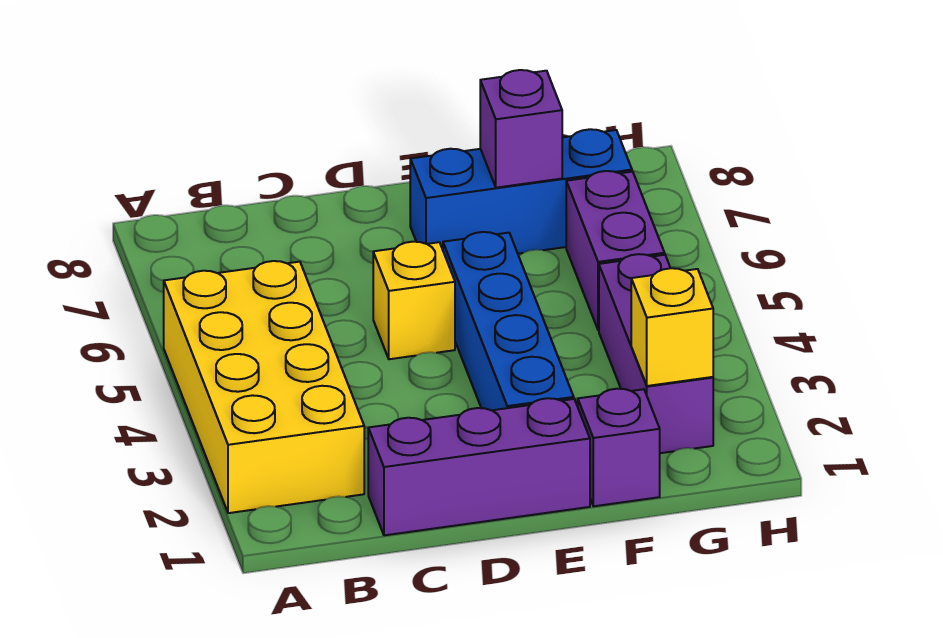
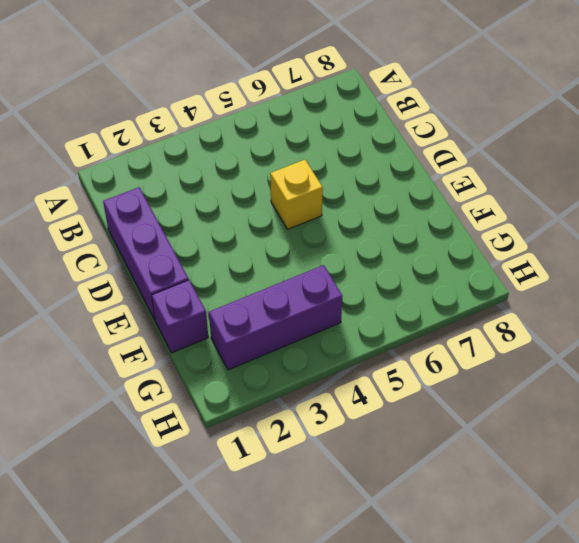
none -> yellow 2x4 brick [164,261,364,513]
none -> blue 1x4 brick [443,232,574,410]

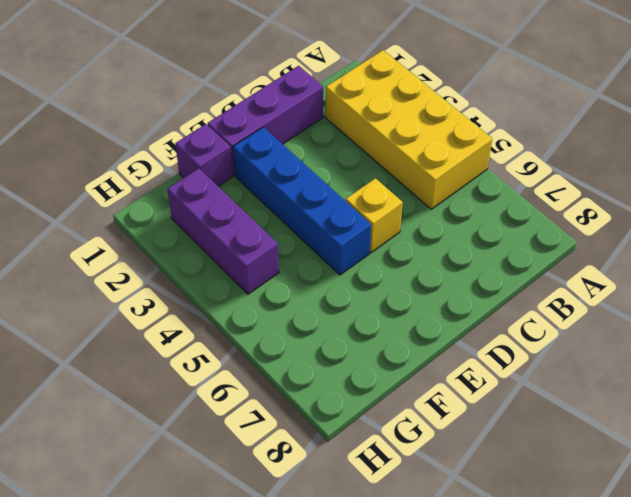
none -> blue 1x3 brick [410,129,632,254]
none -> purple 1x2 brick [566,171,665,330]

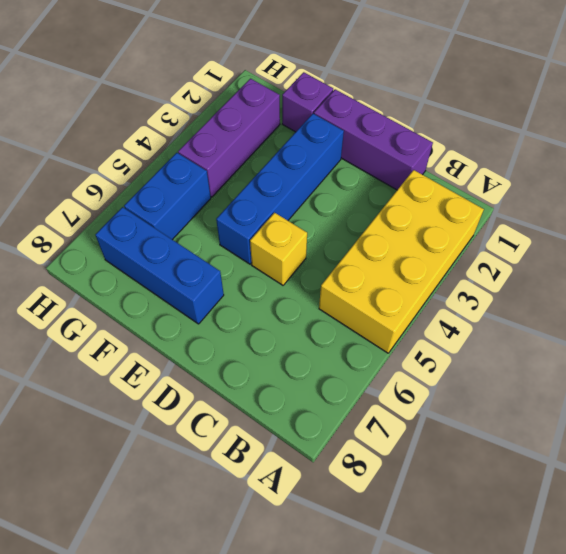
blue 1x2 brick [124,153,211,240] -> purple 1x2 brick [566,171,665,330]
none -> purple 1x1 brick [480,70,562,188]
none -> yellow 1x1 brick [631,268,713,386]

